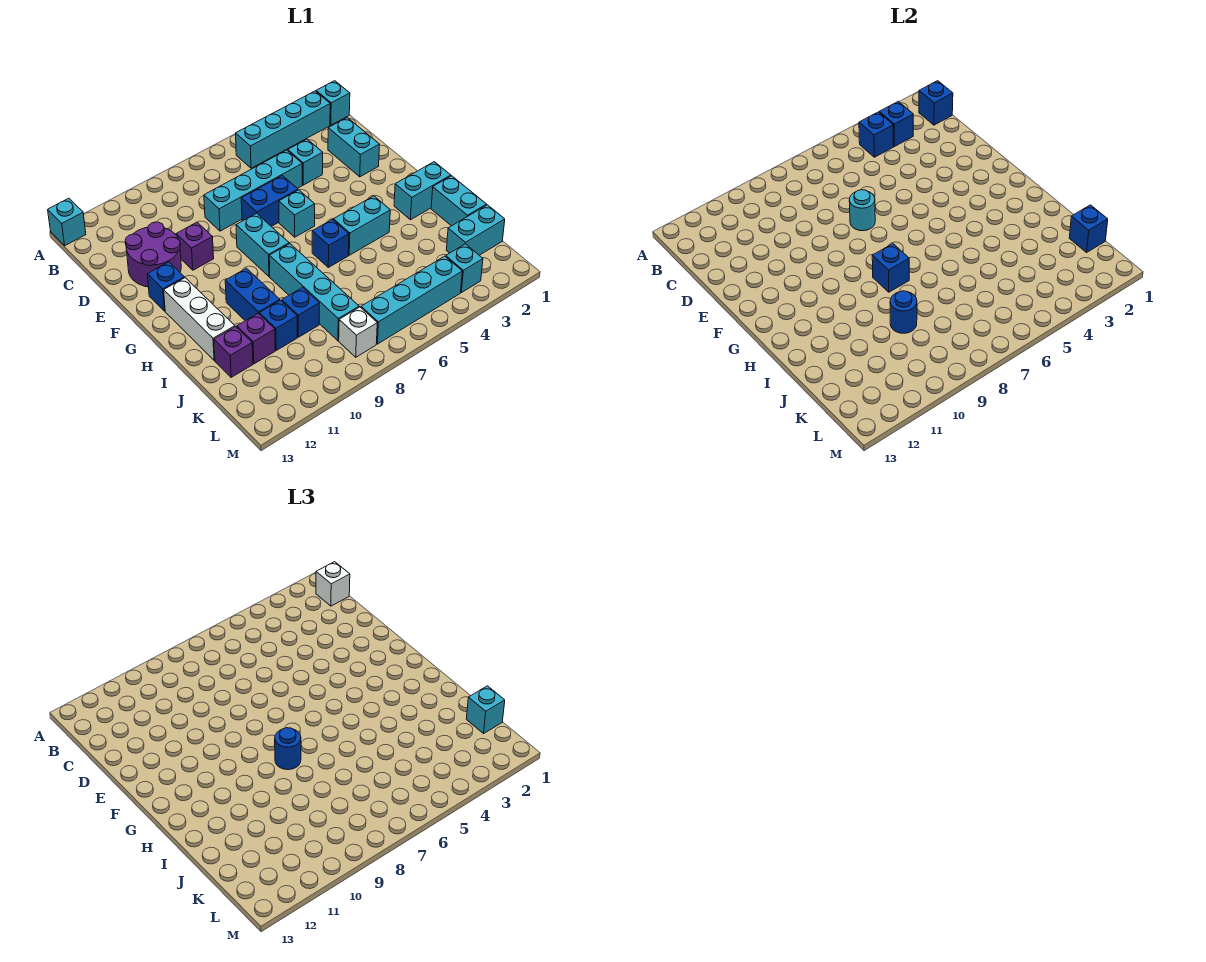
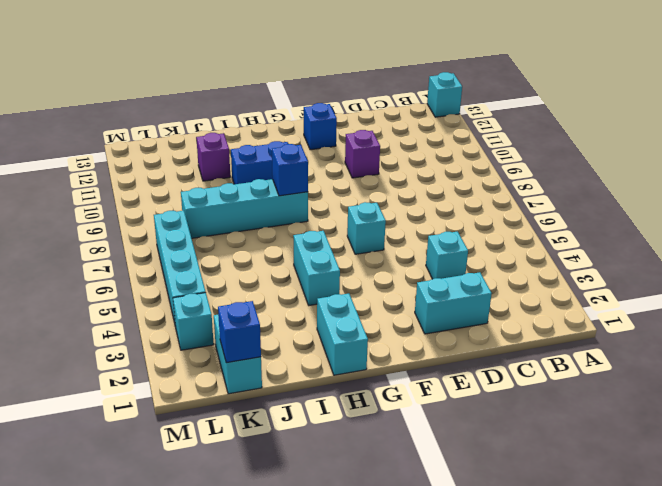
none -> cyan 1x1 brick [316,81,350,125]
none -> cyan 1x4 brick [236,91,330,168]
none -> cyan 1x4 brick [204,150,302,231]
none -> purple 2x2 round brick [125,222,181,287]

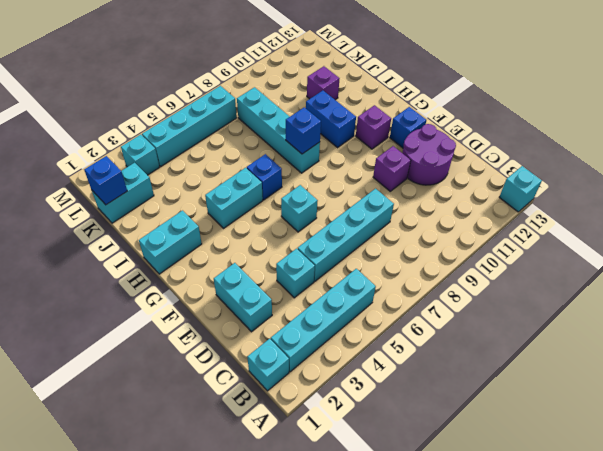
purple 1x1 brick [356,105,391,149] -> purple 1x1 brick moved to [214,327,253,377]
none -> blue 1x2 brick [241,176,298,226]
none -> cyan 1x2 brick [236,213,289,277]
none -> white 1x3 brick [164,278,235,360]
none -> cyan 1x2 brick [431,176,487,226]

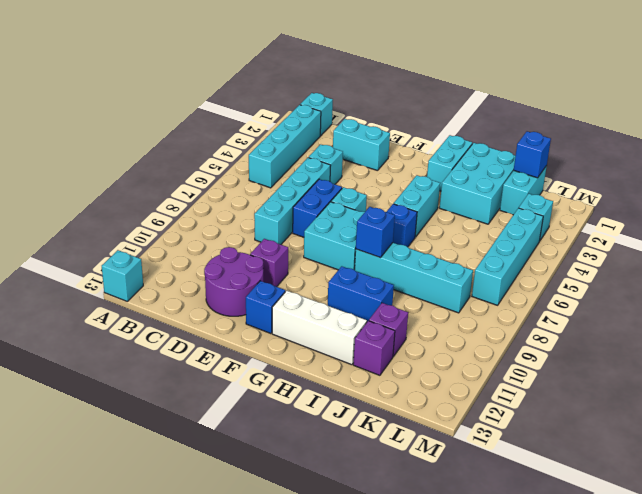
cyan 2x2 brick [304,202,365,270] -> cyan 1x2 brick [236,213,289,277]
cyan 2x3 brick [440,143,516,224] -> cyan 1x2 brick [431,176,487,226]
none -> blue 1x1 brick [282,287,319,337]
none -> blue 1x1 brick [259,300,297,350]
none -> white 1x1 brick [339,307,377,357]
none -> blue 1x1 brick [919,81,953,125]

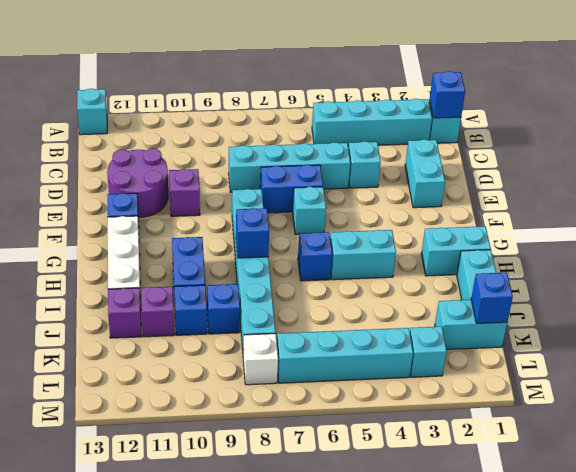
none -> blue 1x1 brick [879,101,913,146]
none -> blue 1x1 brick [859,112,894,157]
none -> cyan 1x1 round brick [849,190,875,231]
none -> blue 1x1 round brick [890,291,917,333]

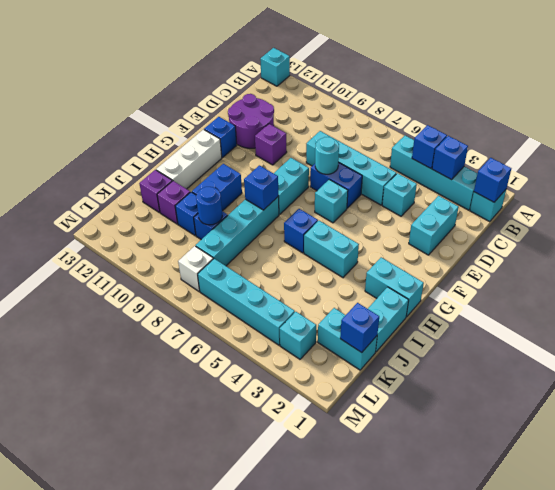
none -> white 1x1 brick [316,562,350,606]
none -> blue 1x1 round brick [275,728,301,770]
none -> cyan 1x1 brick [466,686,505,733]

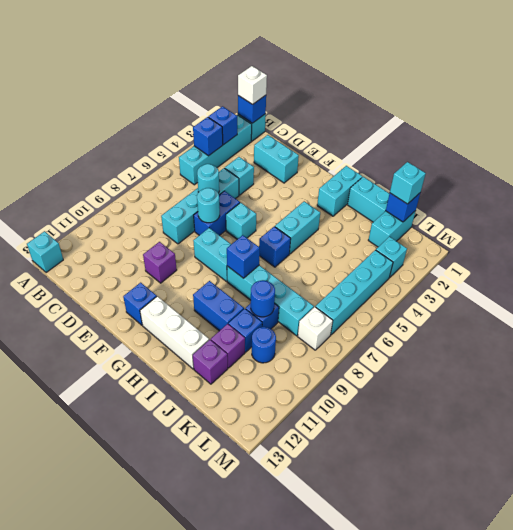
cyan 1x1 round brick [197,164,219,193] -> none
blue 1x1 round brick [252,327,276,363] -> blue 1x1 round brick moved to [275,728,301,770]
none -> purple 2x2 round brick [125,222,181,287]

